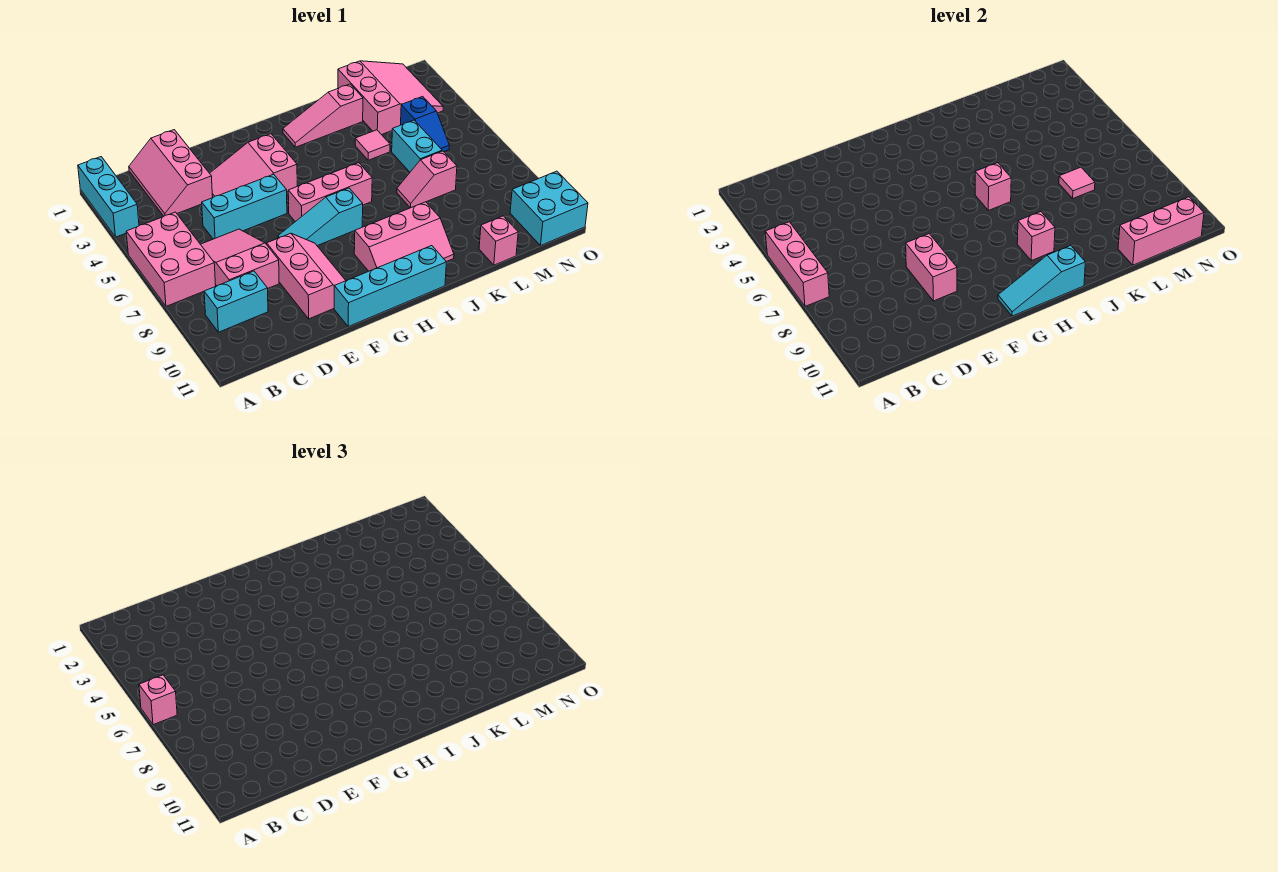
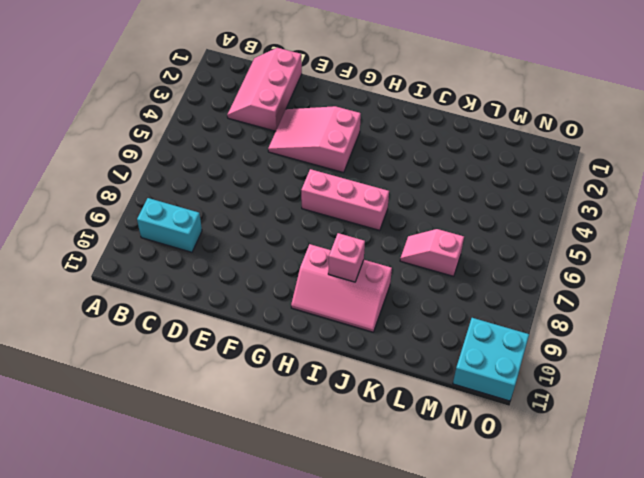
none -> cyan 1x3 brick [78,157,139,237]
none -> pink 2x3 brick [126,212,216,306]
none -> pink 2x3 slope [200,229,279,288]

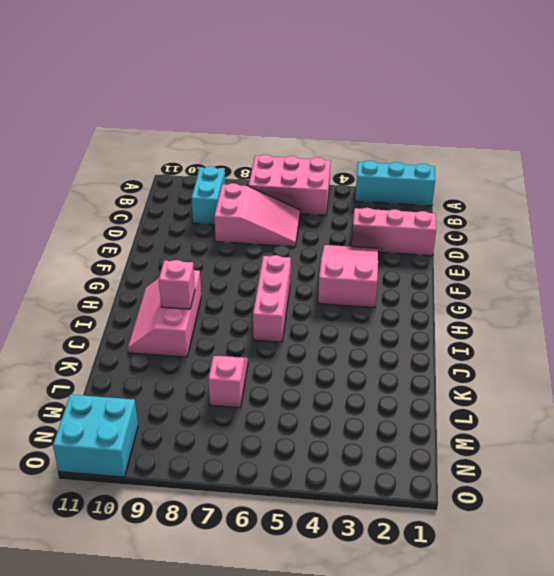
none -> cyan 1x3 brick [202,174,287,239]
none -> pink 2x3 slope [267,233,346,319]
none -> cyan 1x3 slope [278,188,363,246]

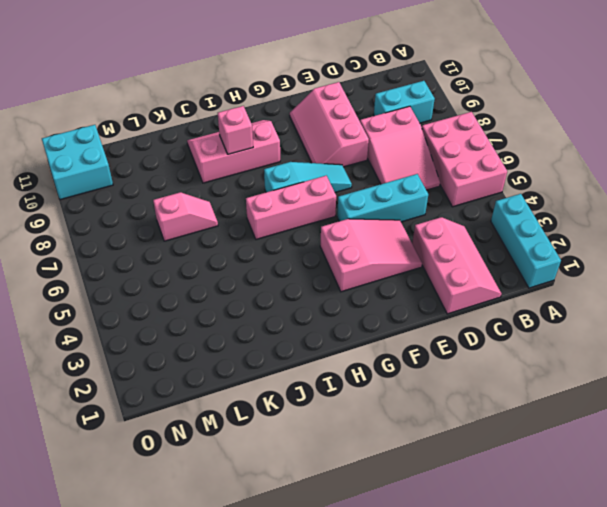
none -> cyan 1x4 brick [334,246,446,327]
none -> pink 1x3 slope [283,84,363,147]
none -> pink 1x1 tile [355,130,390,160]

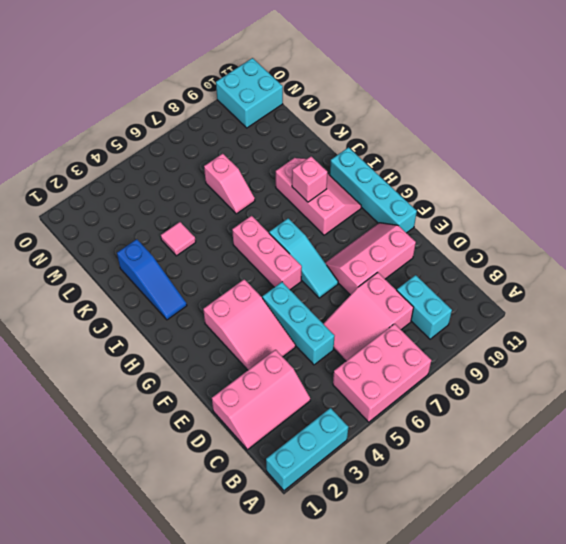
blue 1x3 slope [117,239,187,320] -> pink 1x3 slope [283,84,363,147]
none -> pink 3x3 slope [338,61,443,135]
none -> cyan 1x2 brick [392,120,442,172]
none -> pink 1x1 brick [479,216,518,265]

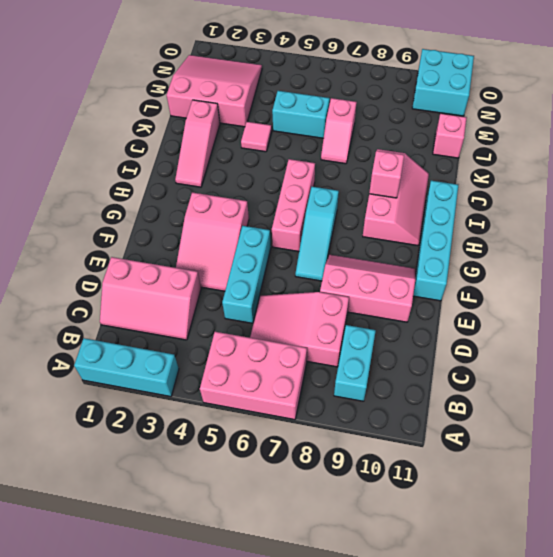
none -> blue 1x2 slope [401,96,449,152]
none -> pink 1x3 brick [765,222,829,306]
none -> pink 1x2 brick [906,234,957,301]

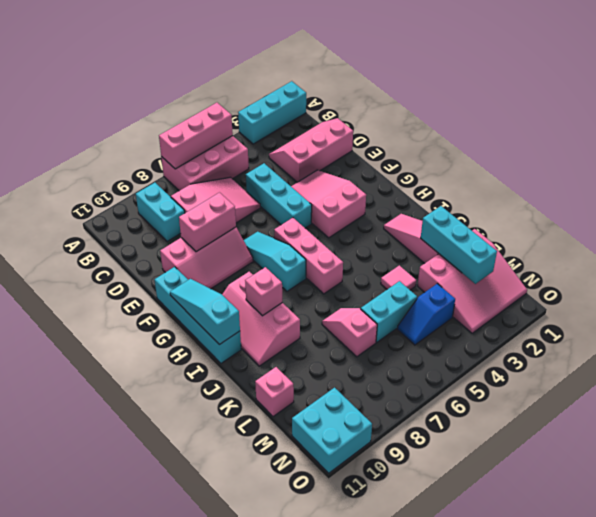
cyan 1x3 brick [421,206,497,284] -> none
none -> pink 1x1 brick [975,163,1011,210]
none -> pink 1x1 tile [1059,167,1095,198]
none -> pink 1x3 brick [1118,197,1204,265]

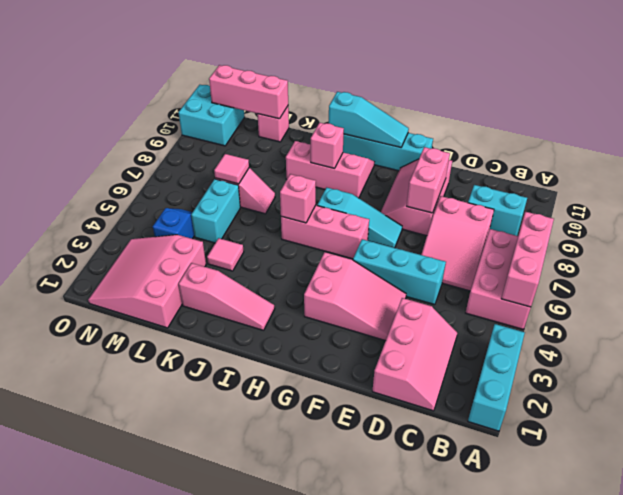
none -> pink 1x1 brick [139,675,177,725]

